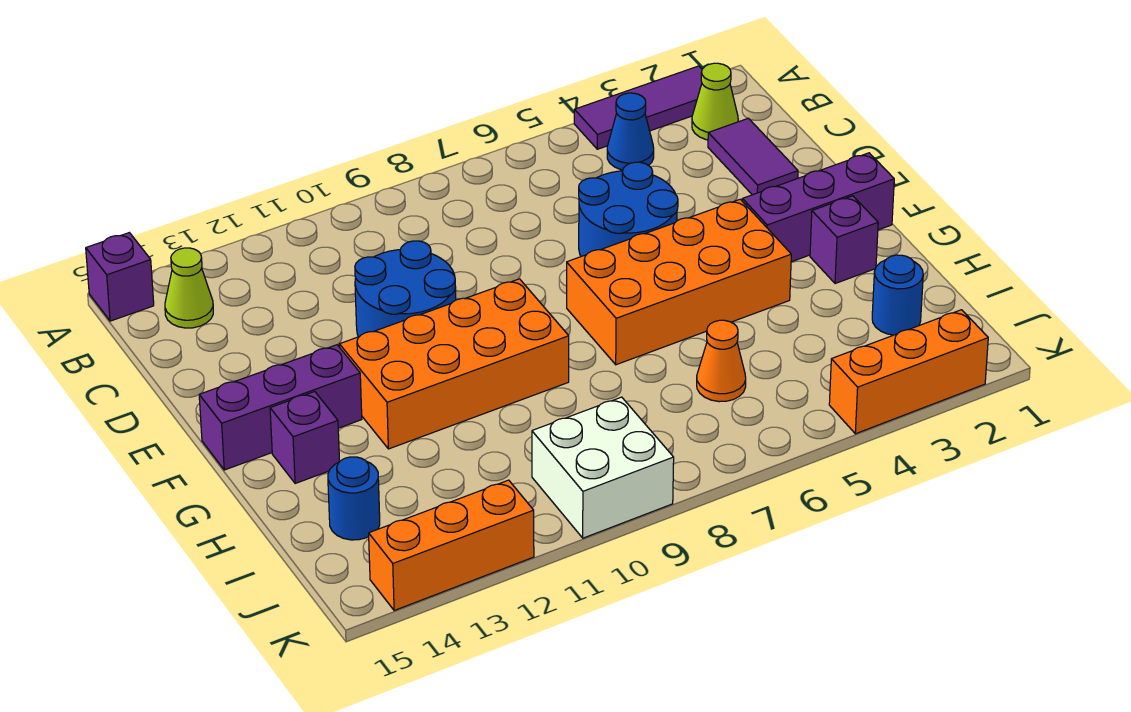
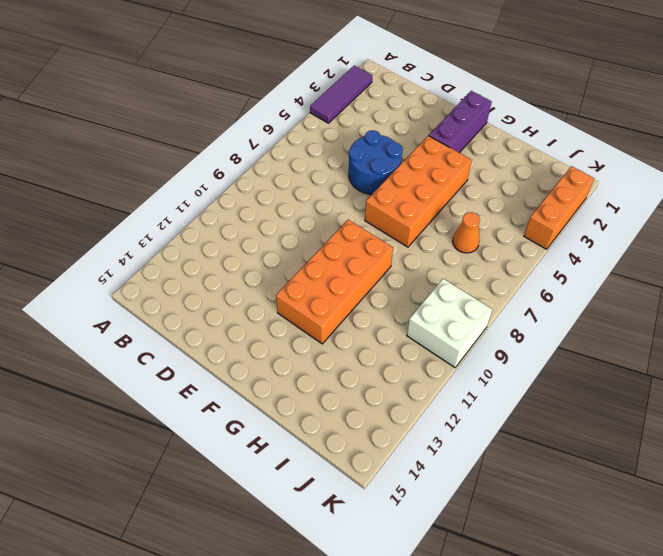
none -> purple 1x1 brick [86,233,154,321]
none -> lime 1x1 cone [692,63,738,140]
none -> blue 1x1 cone [607,93,654,170]

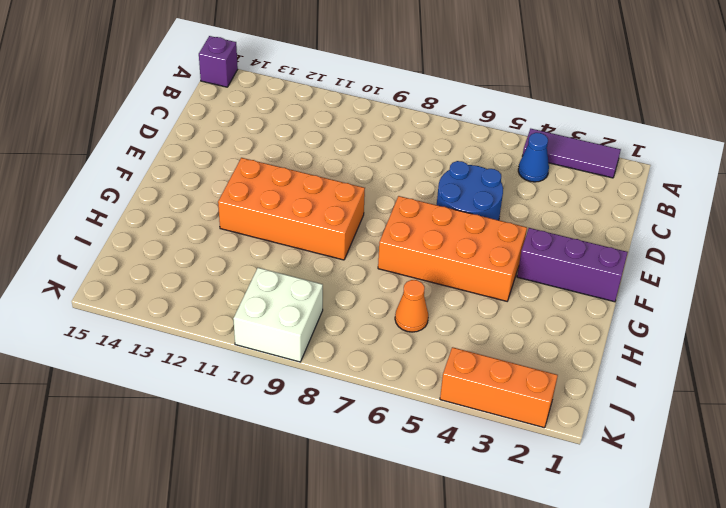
none -> lime 1x1 cone [692,63,738,140]
none -> lime 1x1 cone [165,248,213,328]
none -> purple 1x2 tile [708,118,798,195]

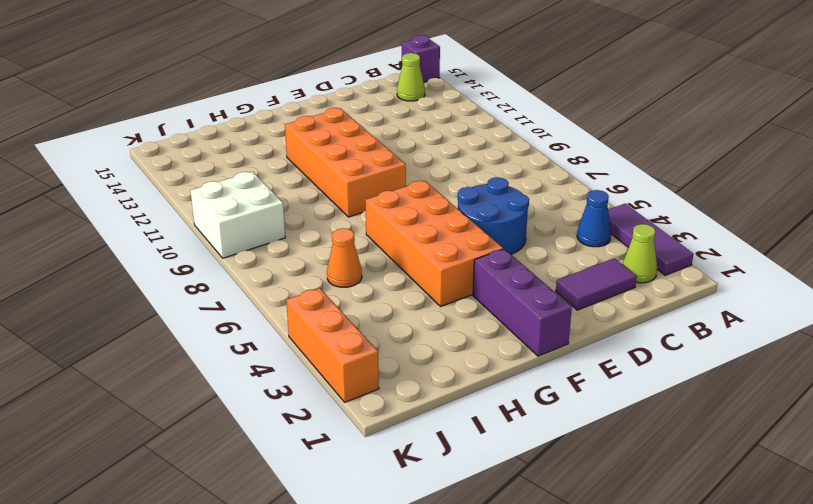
none -> blue 2x2 round brick [355,241,456,337]
none -> purple 1x3 brick [199,345,362,470]
none -> purple 1x1 brick [810,196,878,284]

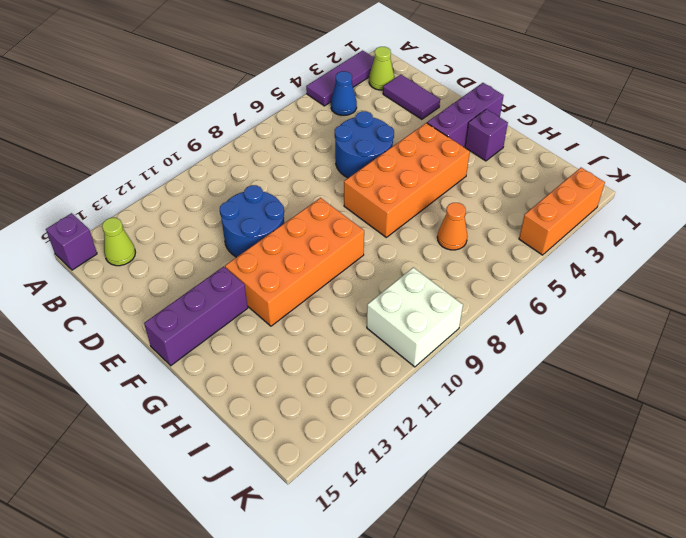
none -> purple 1x1 brick [270,392,340,484]
none -> blue 1x1 round brick [872,255,923,335]
none -> blue 1x1 round brick [328,457,380,540]

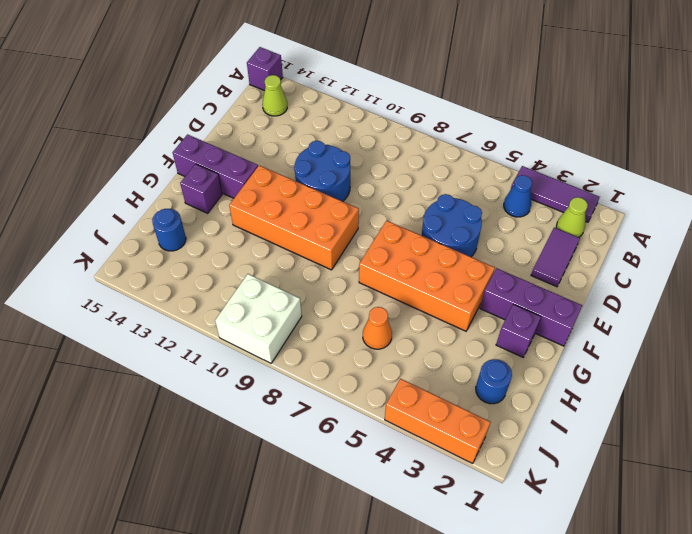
none -> orange 1x3 brick [369,480,534,611]

